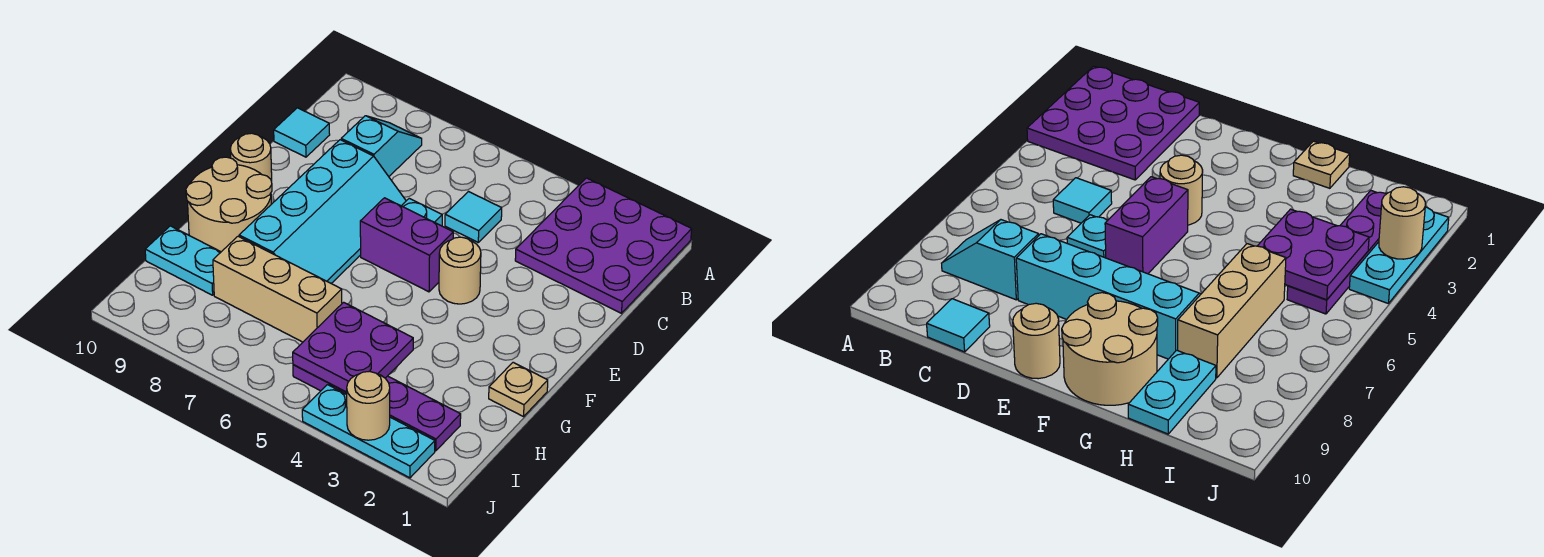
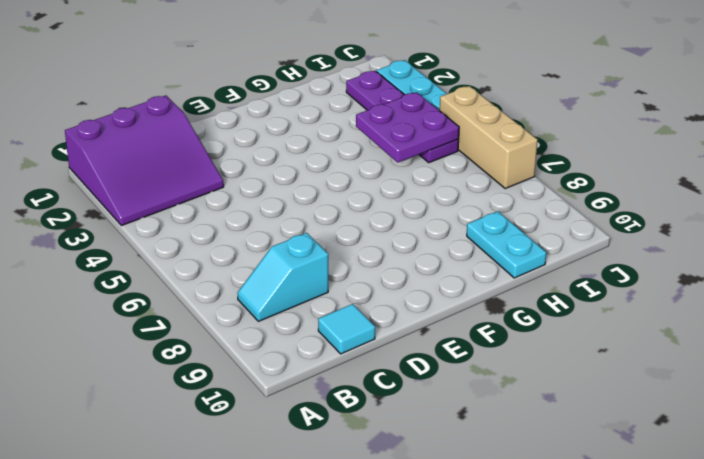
purple 3x3 slope [65,95,224,226] -> purple 3x3 plate [515,178,692,313]
tan 1x3 brick [440,86,537,188] -> tan 1x3 brick moved to [213,236,342,342]
none -> cyan 1x1 tile [445,192,502,242]
none -> cyan 1x1 plate [402,198,442,226]
none -> cyan 2x4 slope [239,140,406,283]

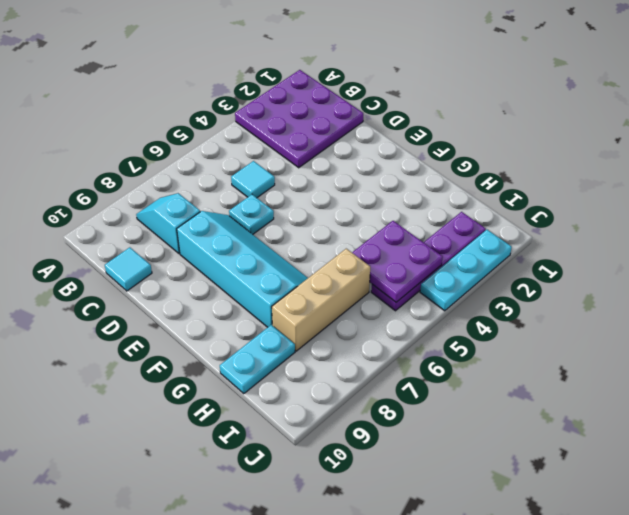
none -> tan 1x1 round brick [439,237,481,304]
none -> purple 1x2 brick [360,198,453,292]
none -> tan 1x1 round brick [230,133,272,182]

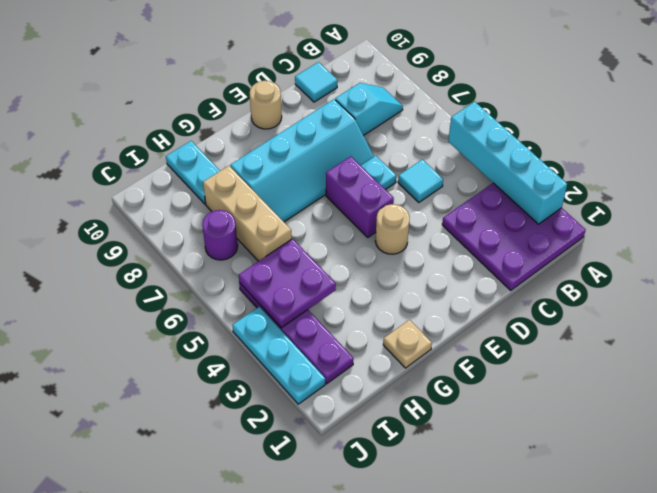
cyan 1x4 brick [448,102,567,224] -> none
purple 1x1 round brick [202,210,238,260] -> none
none -> tan 2x2 round brick [186,157,272,252]
none -> tan 1x1 round brick [347,371,390,440]

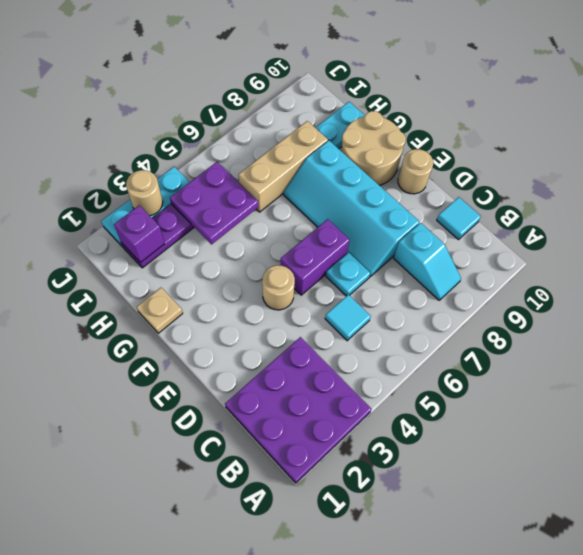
purple 1x1 brick [114,205,165,263] -> none

